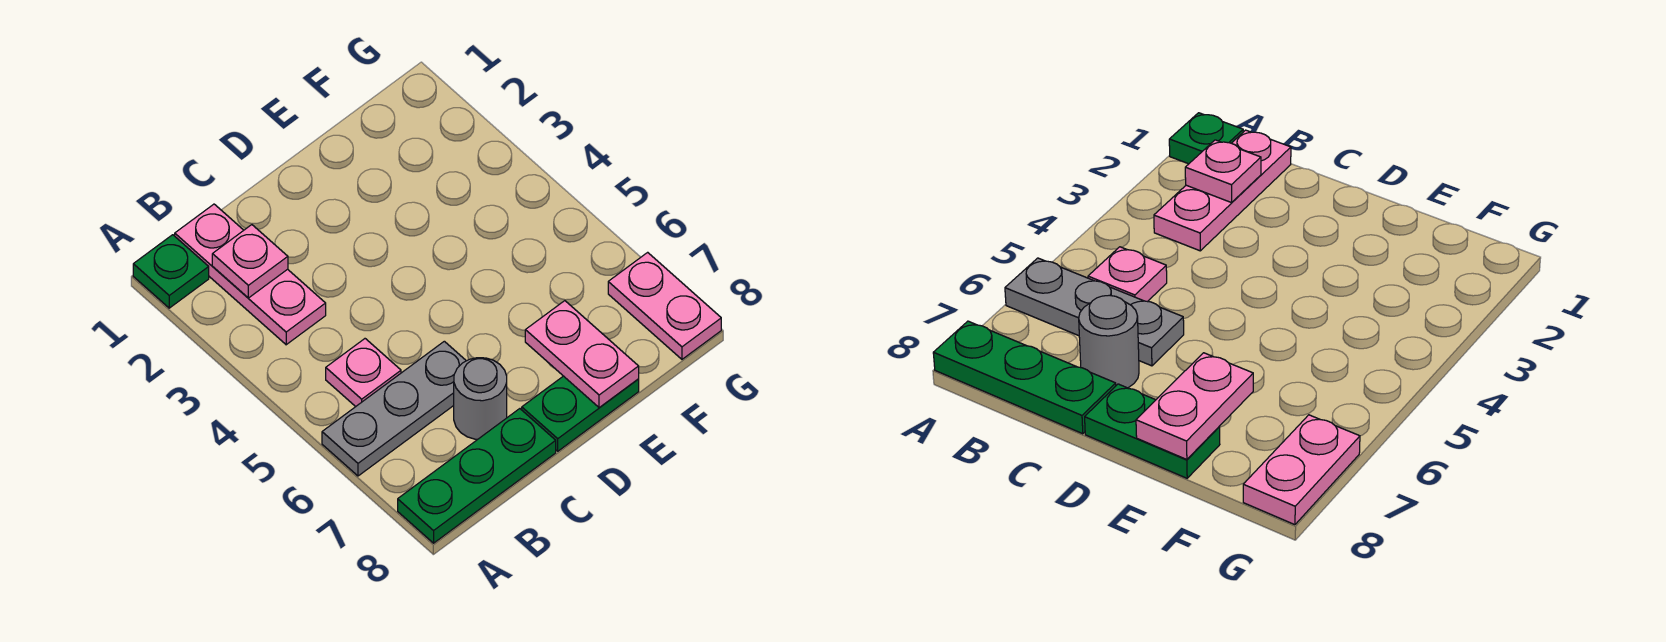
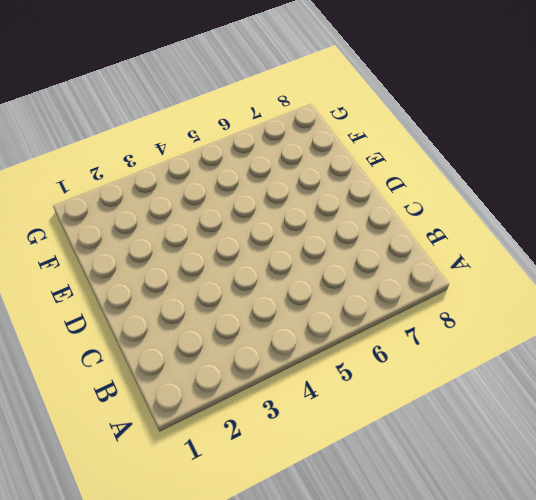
none -> green 1x1 plate [133,235,209,308]
none -> grey 1x3 plate [322,341,466,476]

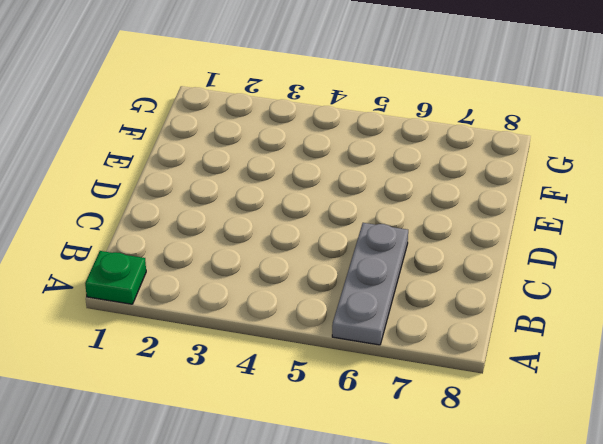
none -> green 1x3 plate [398,409,556,543]
none -> pink 1x3 plate [175,204,326,345]

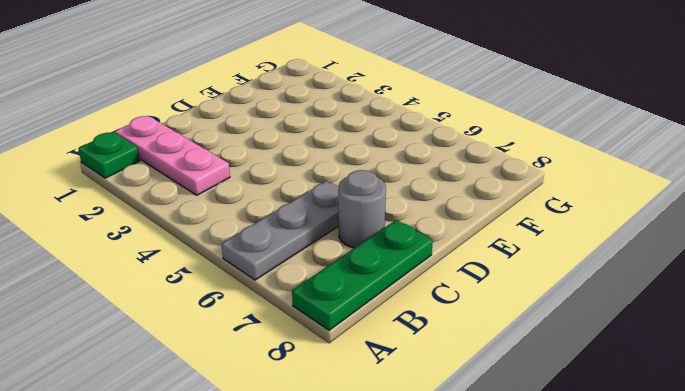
none -> pink 1x1 plate [326,339,401,407]
none -> green 1x2 plate [522,376,639,451]

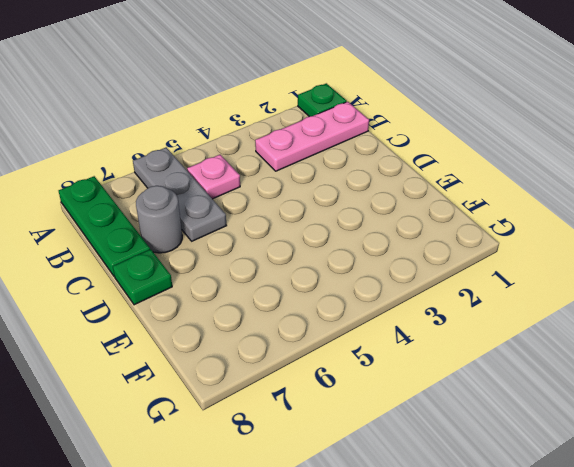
green 1x1 plate [113,249,172,305] -> green 1x2 plate [522,376,639,451]
none -> pink 1x2 plate [608,252,721,359]
none -> pink 1x1 plate [212,225,288,298]

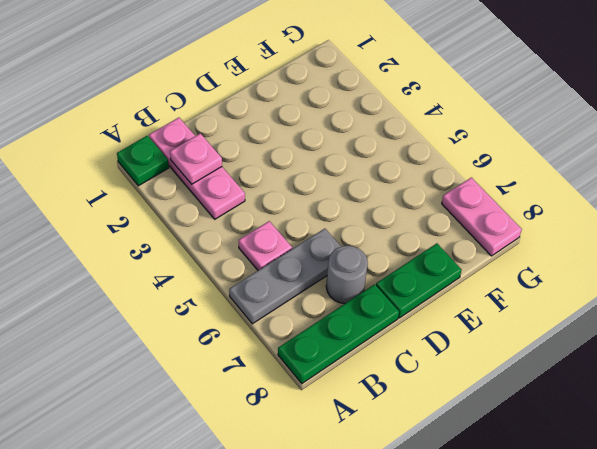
none -> pink 1x2 plate [525,301,639,408]

